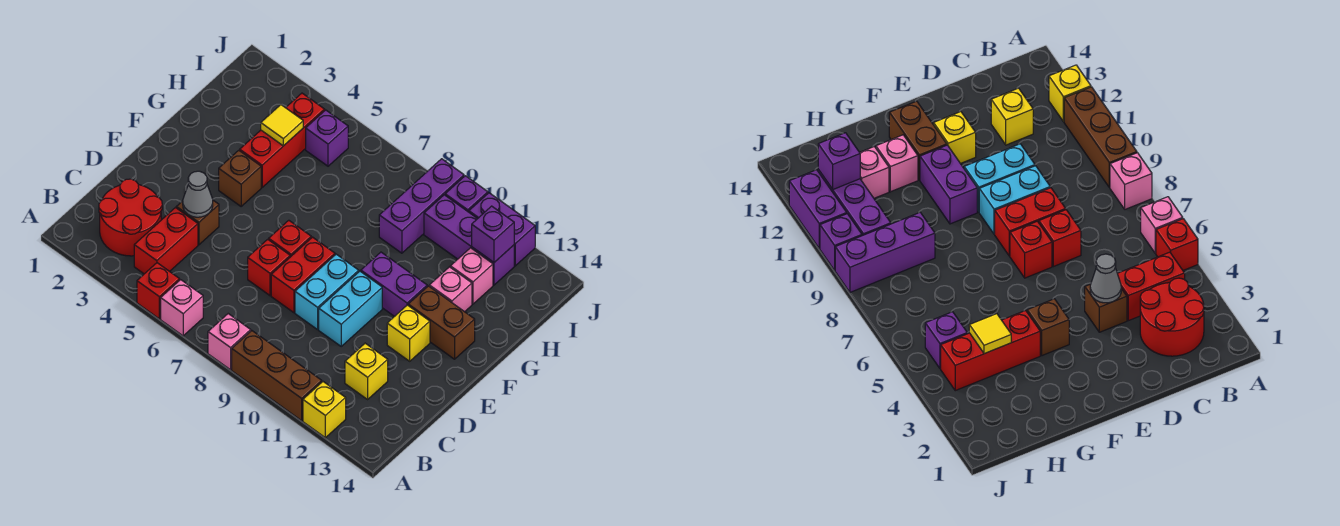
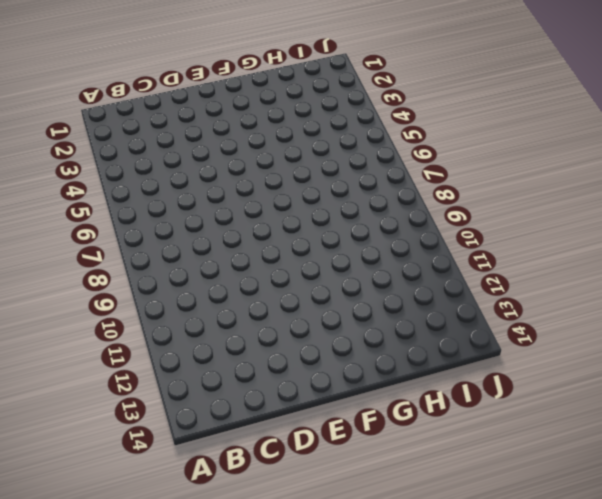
none -> red 1x1 brick [137,263,180,319]
none -> pink 1x1 brick [161,280,203,336]
none -> pink 1x1 brick [208,314,251,370]

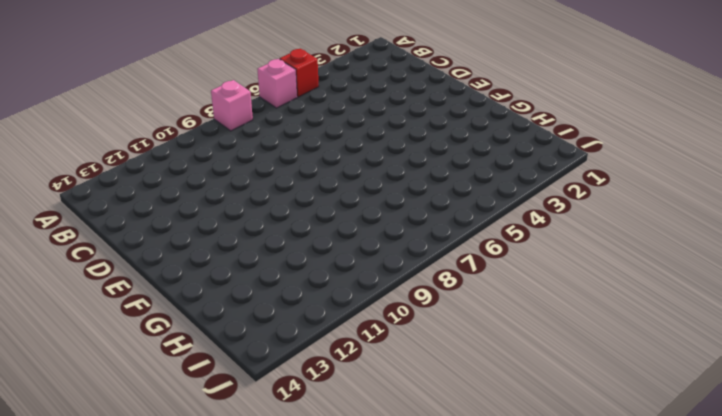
none -> brown 1x3 brick [232,331,322,421]
none -> yellow 1x1 brick [303,382,346,438]
none -> red 2x2 round brick [99,179,162,256]

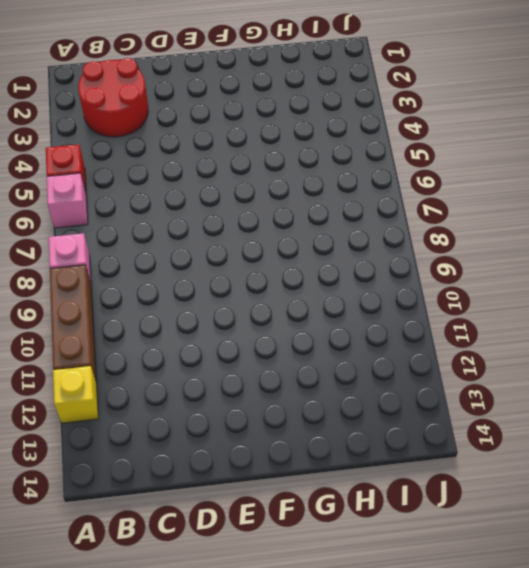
none -> red 1x2 brick [134,208,198,274]
none -> yellow 1x1 brick [345,343,388,399]
none -> brown 1x1 brick [176,200,219,245]

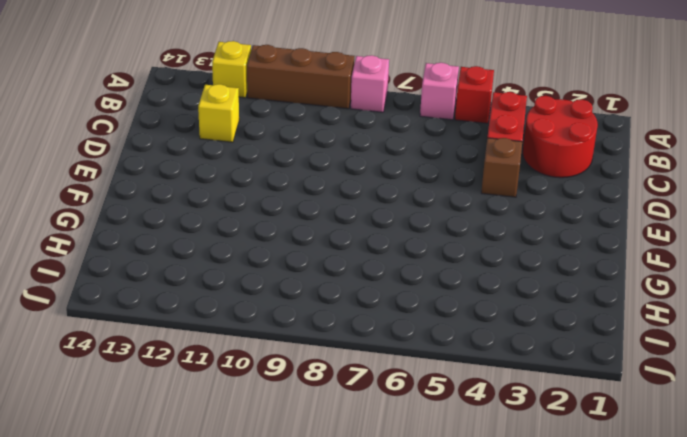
none -> red 1x1 brick [248,239,290,296]
none -> red 1x2 brick [271,237,335,313]
none -> cyan 1x2 brick [295,254,359,330]

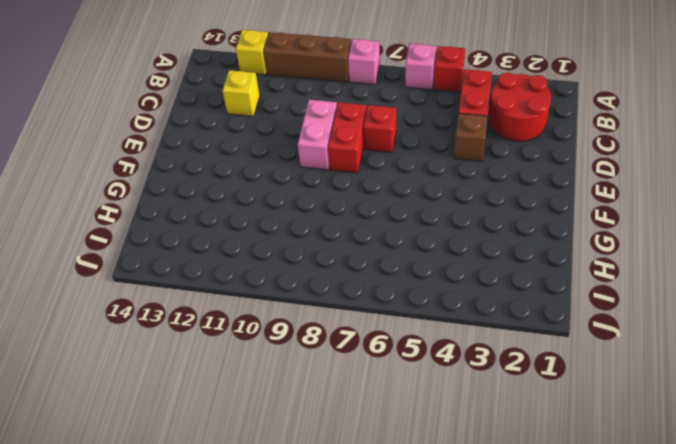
pink 1x2 brick [298,100,337,170] -> cyan 1x2 brick [295,254,359,330]
none -> cyan 1x2 brick [319,271,382,346]
none -> red 1x1 brick [269,220,311,257]
none -> yellow 1x1 brick [387,305,430,361]

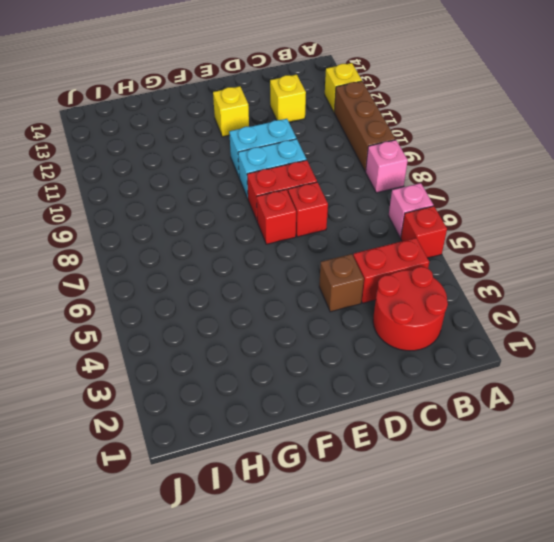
none -> brown 1x1 brick [219,150,261,206]
none -> purple 1x2 brick [361,252,427,317]
none -> brown 1x2 brick [408,286,475,359]

